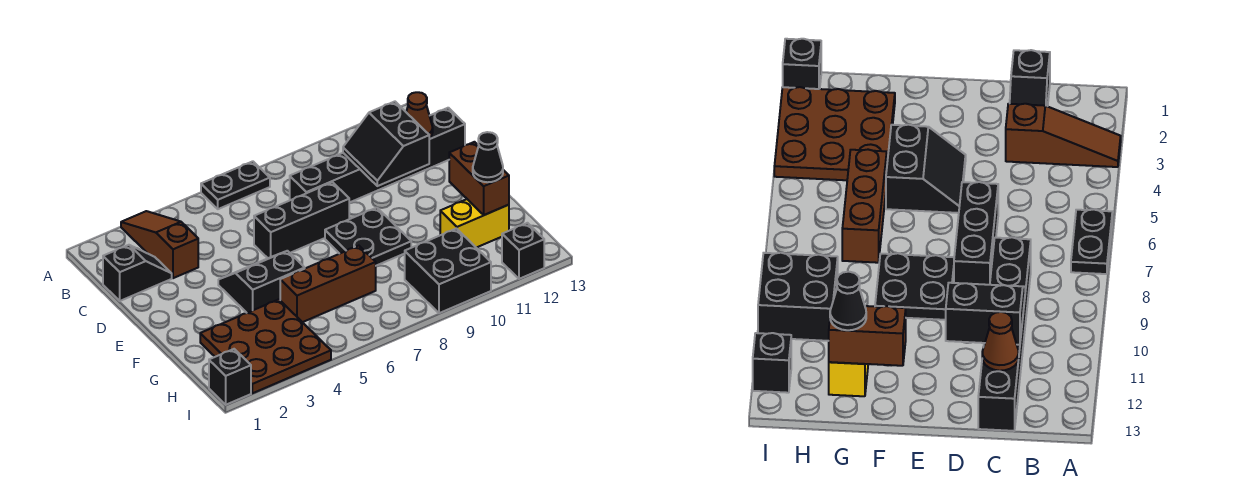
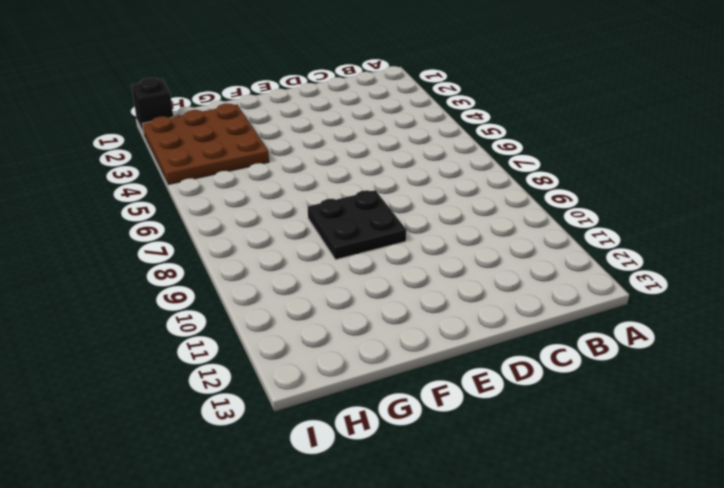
none -> brown 1x3 slope [121,211,198,278]
none -> black 1x2 plate [201,161,270,209]
none -> black 1x2 slope [103,245,172,301]

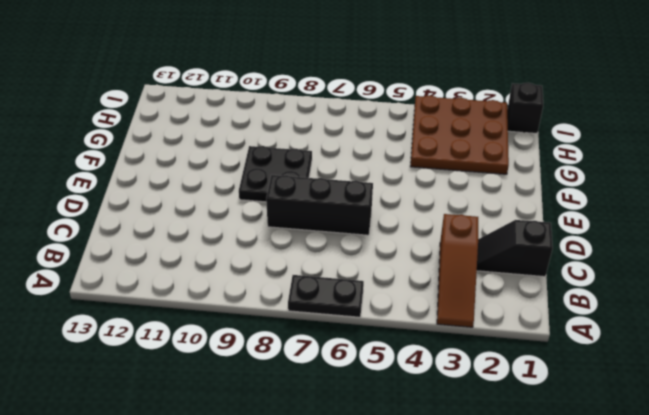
none -> black 1x6 brick [290,108,465,203]
none -> black 2x2 slope [218,251,305,313]
none -> brown 1x3 brick [280,246,376,322]

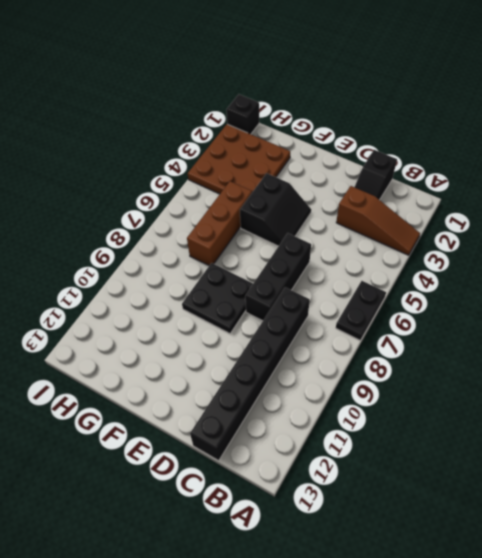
none -> yellow 1x2 brick [440,199,509,248]
none -> black 2x2 brick [405,229,491,313]
none -> black 1x1 brick [502,223,544,279]

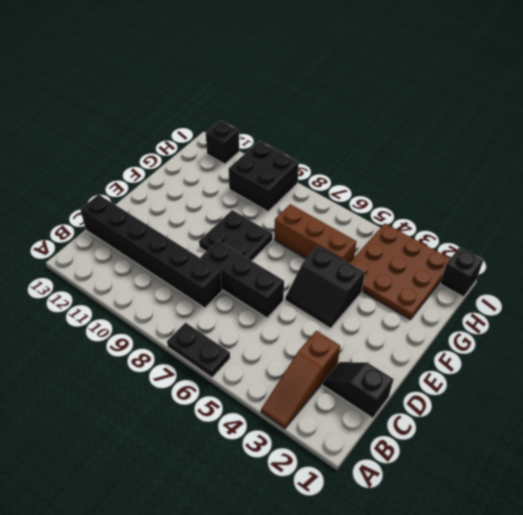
none -> yellow 1x2 brick [440,199,509,248]
none -> black 2x2 slope [343,102,429,186]
none -> brown 1x1 cone [406,92,433,138]

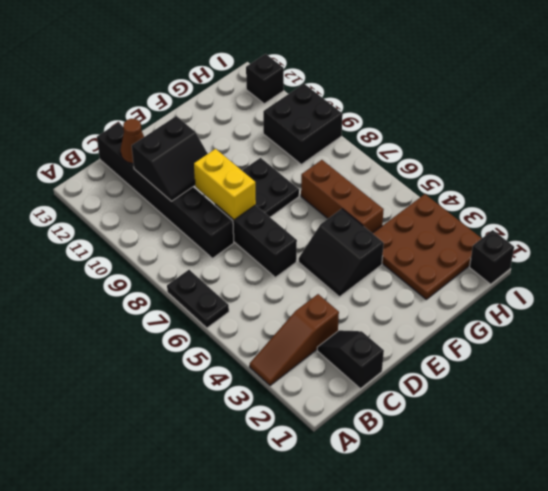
yellow 1x2 brick [194,149,256,220] -> yellow 1x2 brick moved to [440,199,509,248]
none -> brown 1x2 brick [449,142,509,215]
none -> black 1x1 cone [473,132,503,182]

